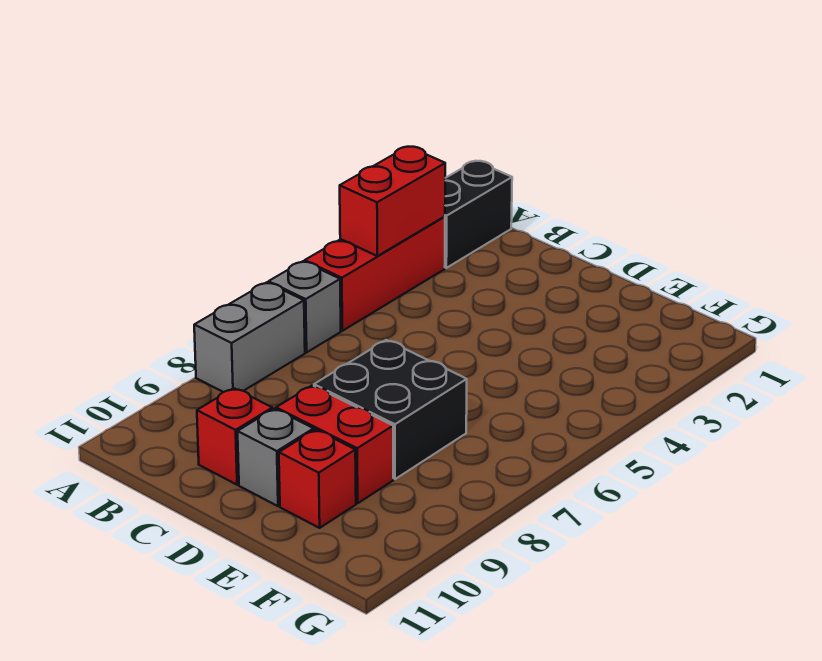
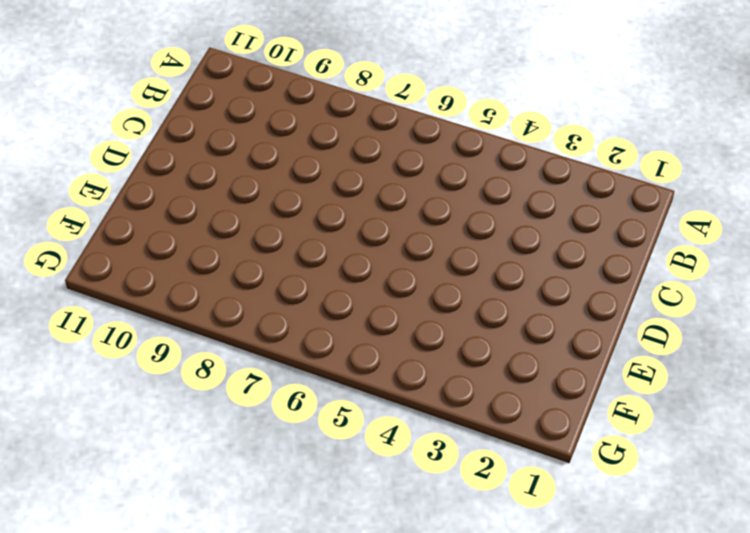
none -> black 1x2 brick [445,161,512,268]
none -> red 1x3 brick [305,217,445,331]

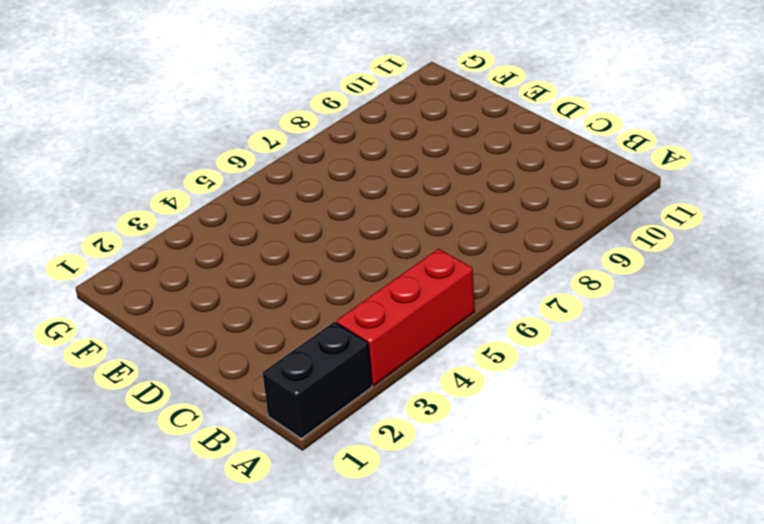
none -> grey 1x1 brick [268,261,341,352]
none -> grey 1x2 brick [194,282,305,392]

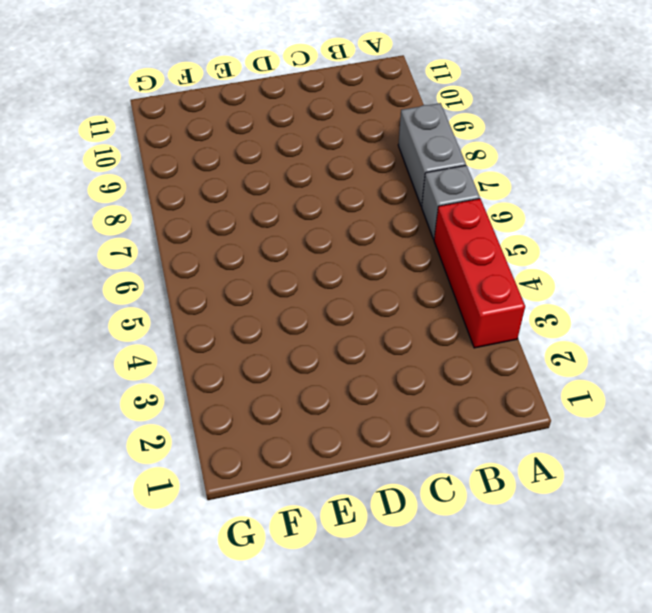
none -> black 1x2 brick [445,161,512,268]
none -> red 1x1 brick [197,388,272,485]

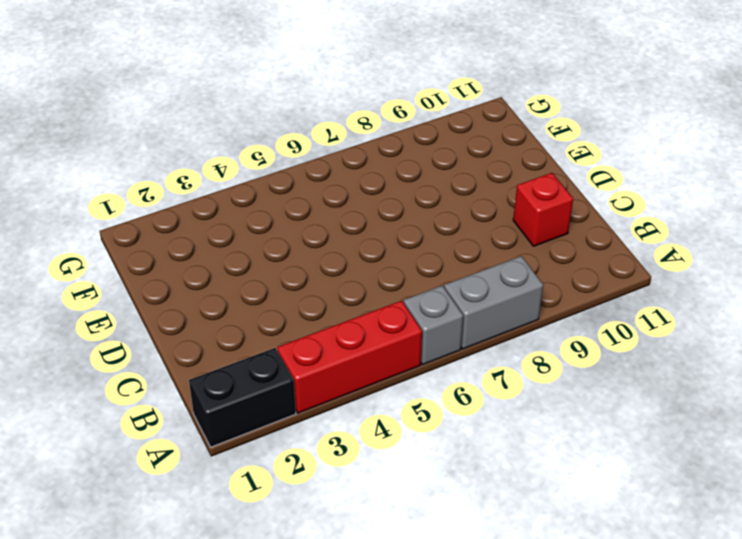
none -> black 2x2 brick [314,340,467,479]
none -> red 1x2 brick [276,385,393,503]

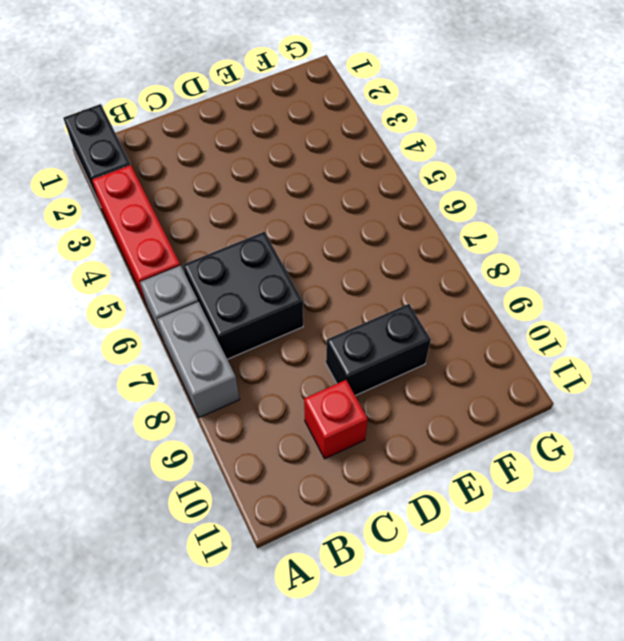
black 2x2 brick [183,232,303,359] -> black 2x2 brick moved to [314,340,467,479]
black 1x2 brick [326,304,431,396] -> red 1x2 brick [276,385,393,503]
none -> grey 1x1 brick [238,409,314,506]
none -> red 1x1 brick [279,430,356,528]

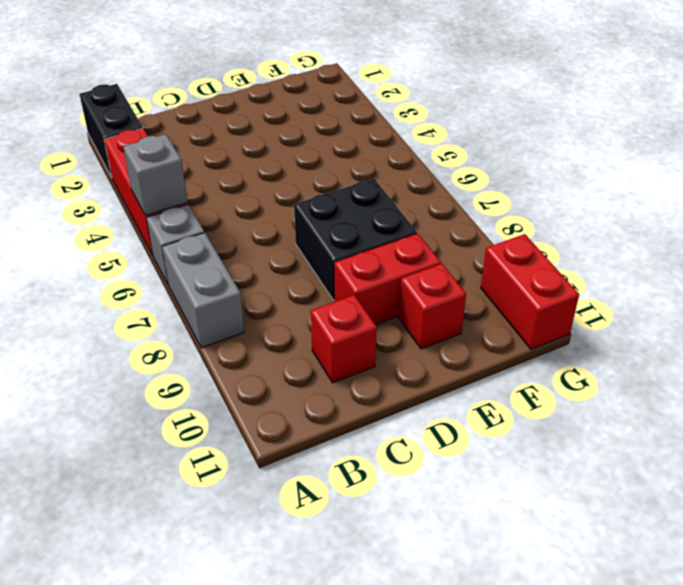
grey 1x1 brick [123,134,187,215] -> grey 1x1 brick moved to [238,409,314,506]
red 1x2 brick [481,234,579,349] -> red 1x2 brick moved to [340,147,445,256]

